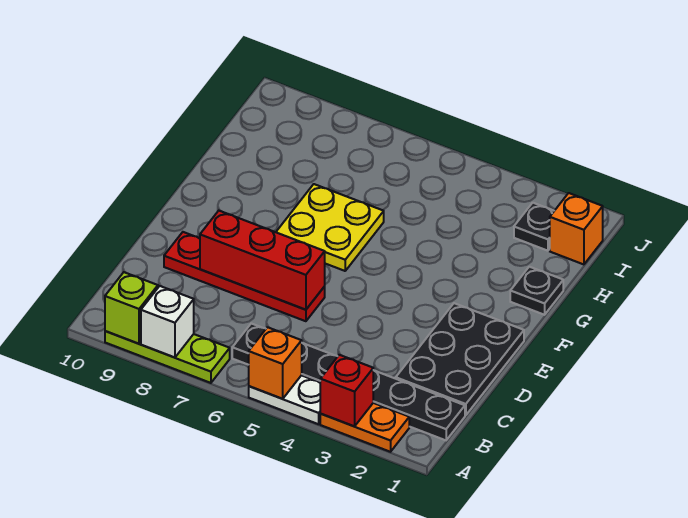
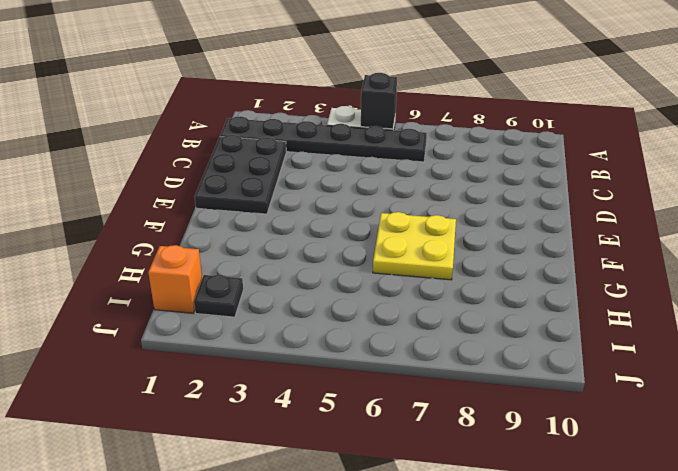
black 1x1 brick [361,73,397,129] -> orange 1x1 brick [249,327,302,399]
none -> orange 1x2 plate [320,403,409,452]
none -> lime 1x3 plate [105,331,230,383]
none -> red 1x4 plate [164,232,325,321]

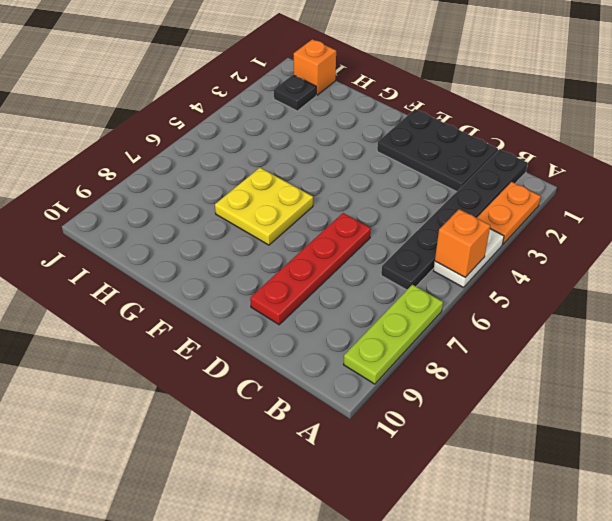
none -> black 1x1 plate [510,267,563,315]
none -> red 1x1 brick [320,355,373,426]
none -> white 1x1 brick [141,286,194,358]

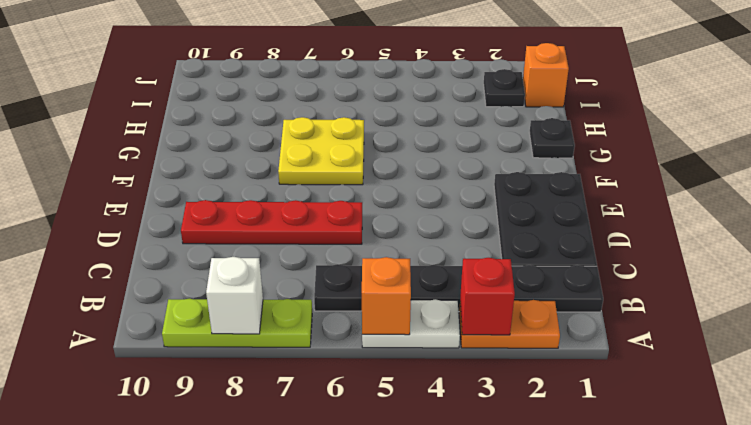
none -> lime 1x1 brick [105,272,158,344]
none -> red 1x3 brick [200,211,325,310]

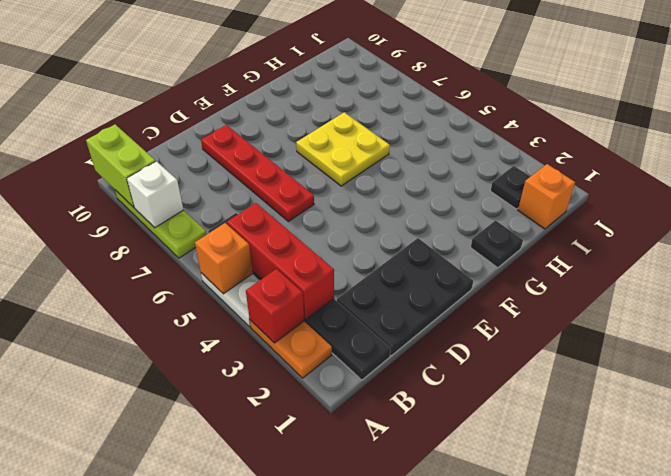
lime 1x2 brick [86,124,156,207] -> lime 1x1 brick [105,272,158,344]
red 1x3 brick [227,203,334,320] -> red 1x3 brick moved to [200,211,325,310]

